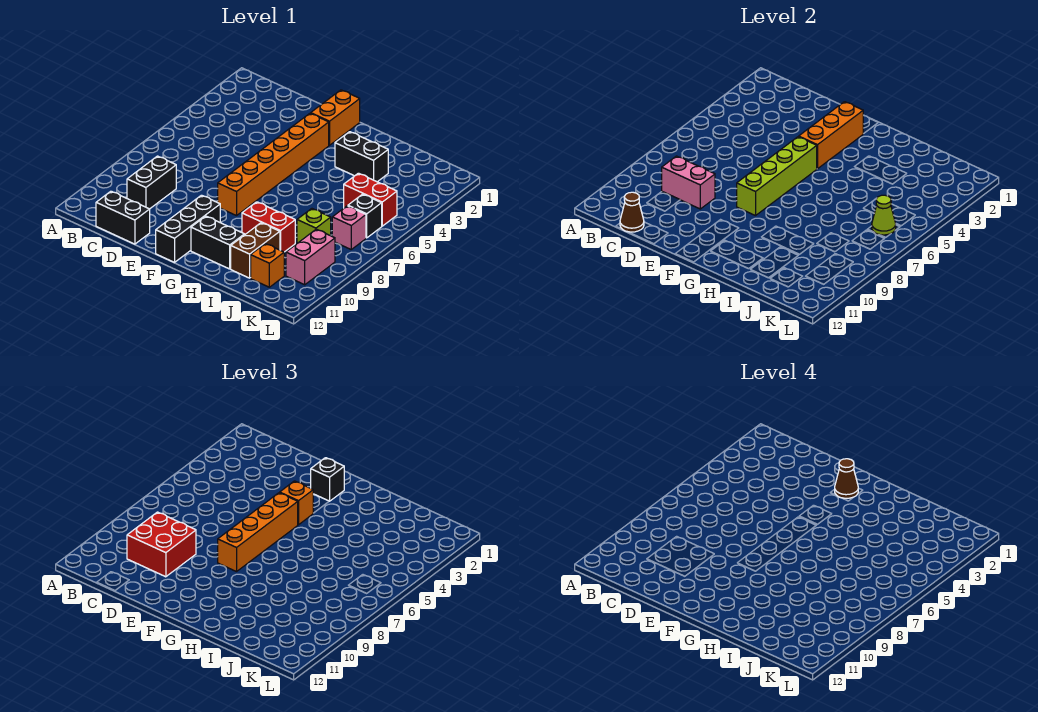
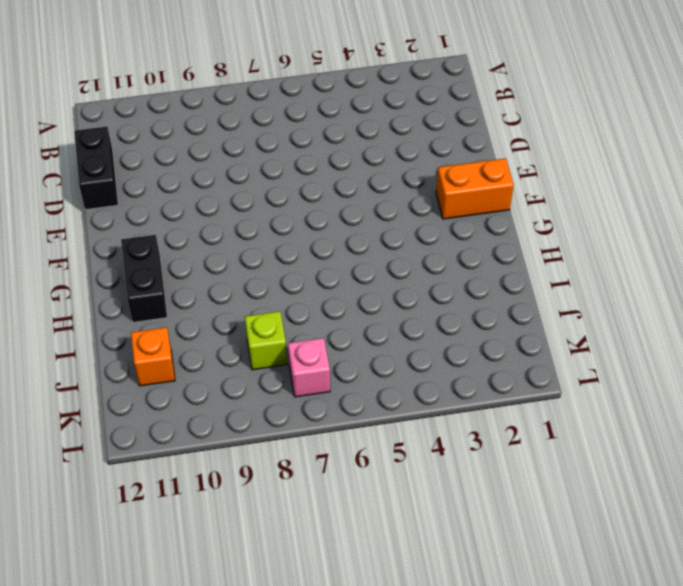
none -> black 1x2 brick [127,156,176,209]
none -> orange 1x6 brick [218,113,329,216]
none -> black 1x3 brick [156,195,220,262]

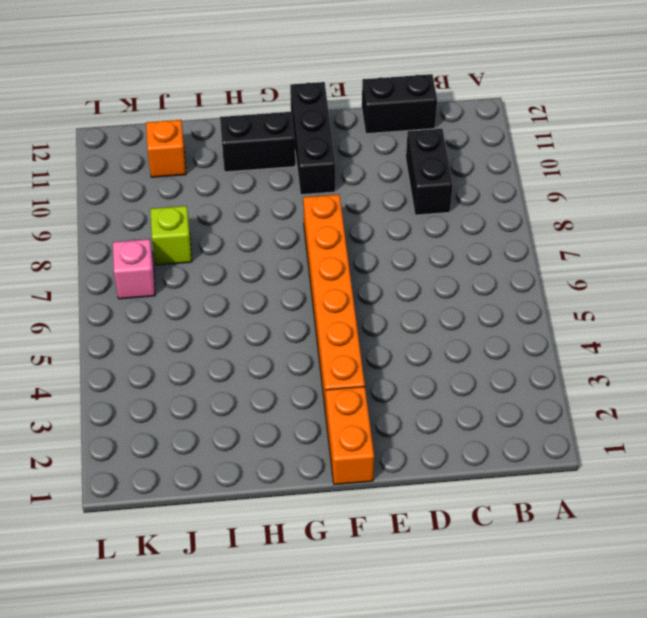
none -> black 1x2 brick [335,132,388,182]
none -> red 1x2 brick [242,202,295,252]
none -> brown 1x2 brick [231,223,280,278]

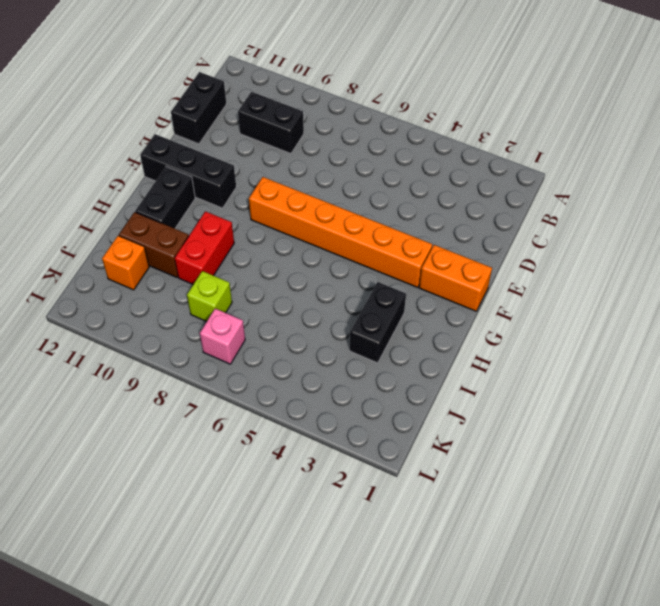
none -> red 1x2 brick [344,173,397,226]
none -> black 1x1 brick [348,194,382,238]
none -> pink 1x2 brick [286,229,335,285]

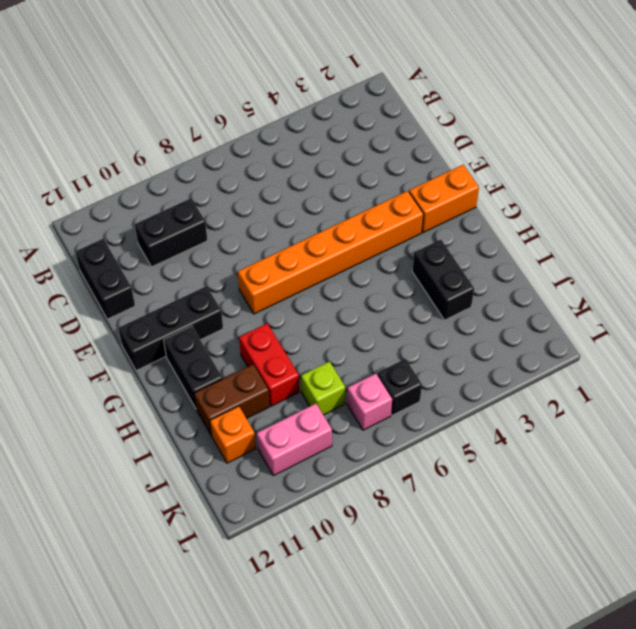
none -> red 1x2 brick [344,173,397,226]
none -> pink 1x2 brick [662,156,715,209]
none -> brown 1x1 cone [620,192,644,232]

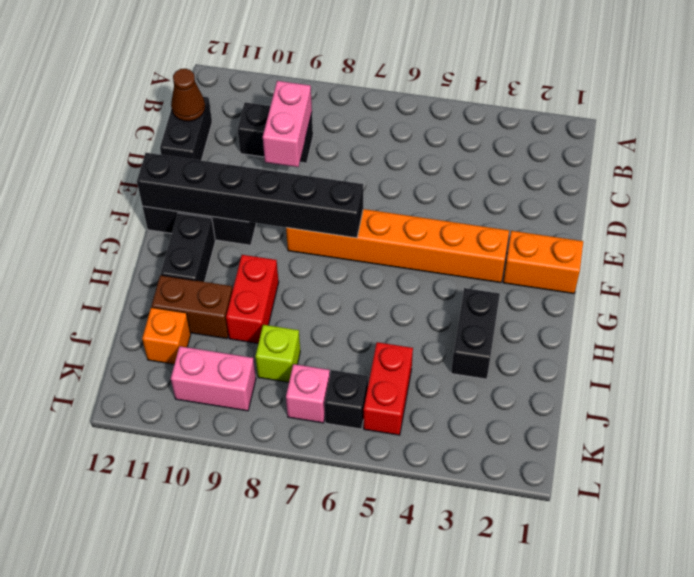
black 1x6 brick [137,153,363,238] -> lime 1x4 brick [737,137,817,216]
none -> orange 1x3 brick [799,102,863,169]
none -> lime 1x1 cone [872,195,896,235]
none -> red 2x2 brick [127,512,196,577]

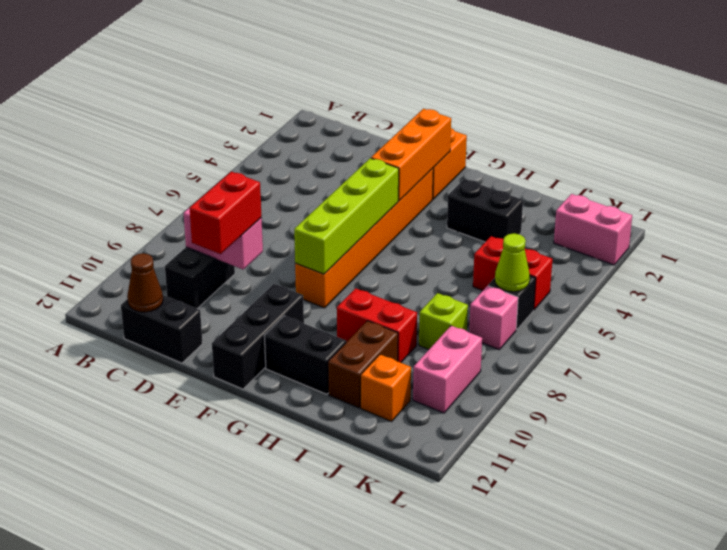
red 1x2 brick [190,172,261,254] -> red 2x2 brick [127,512,196,577]
pink 1x2 brick [554,194,632,265] -> none
none -> black 1x1 brick [311,458,344,501]
none -> orange 1x1 brick [280,481,313,525]
none -> orange 1x4 brick [218,493,298,572]

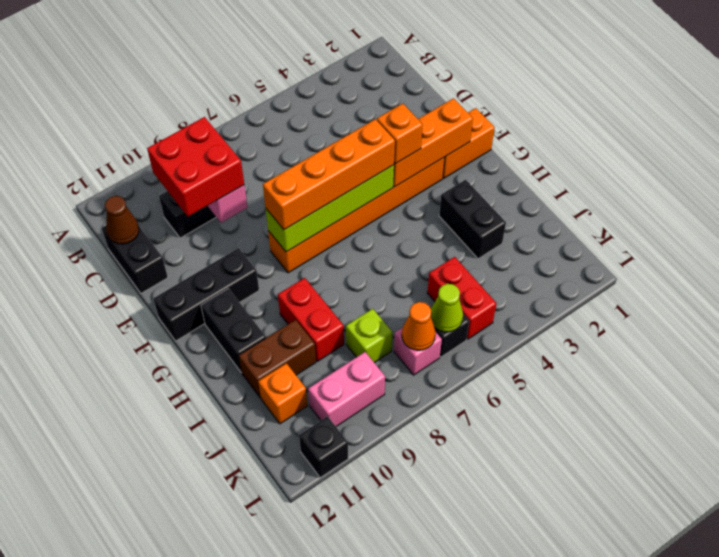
orange 1x1 cone [402,302,436,350] -> none
black 1x1 brick [299,416,348,478] -> black 1x1 brick moved to [311,458,344,501]
none -> brown 1x1 cone [835,459,858,498]

